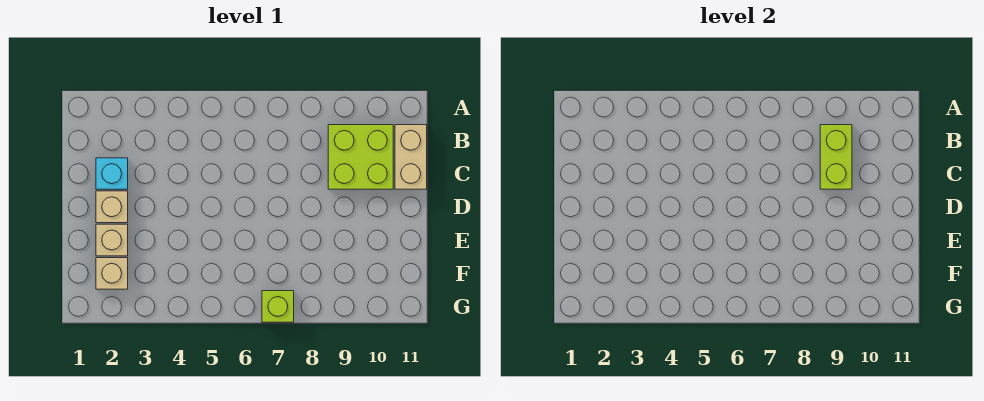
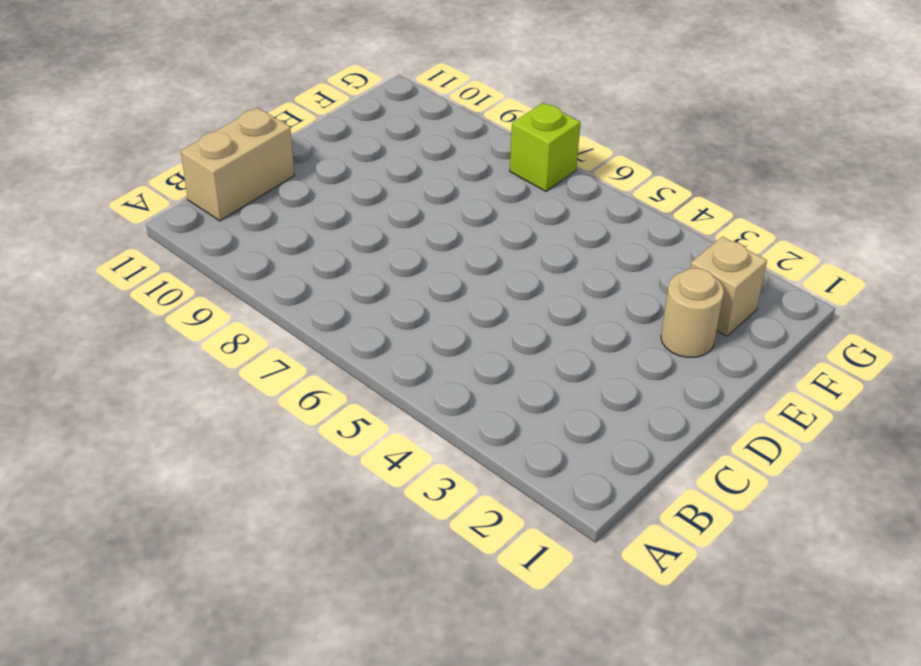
tan 1x1 round brick [661,268,724,358] -> tan 1x1 brick [96,224,128,256]
none -> lime 2x2 brick [328,125,393,189]
none -> cyan 1x1 brick [96,158,128,189]

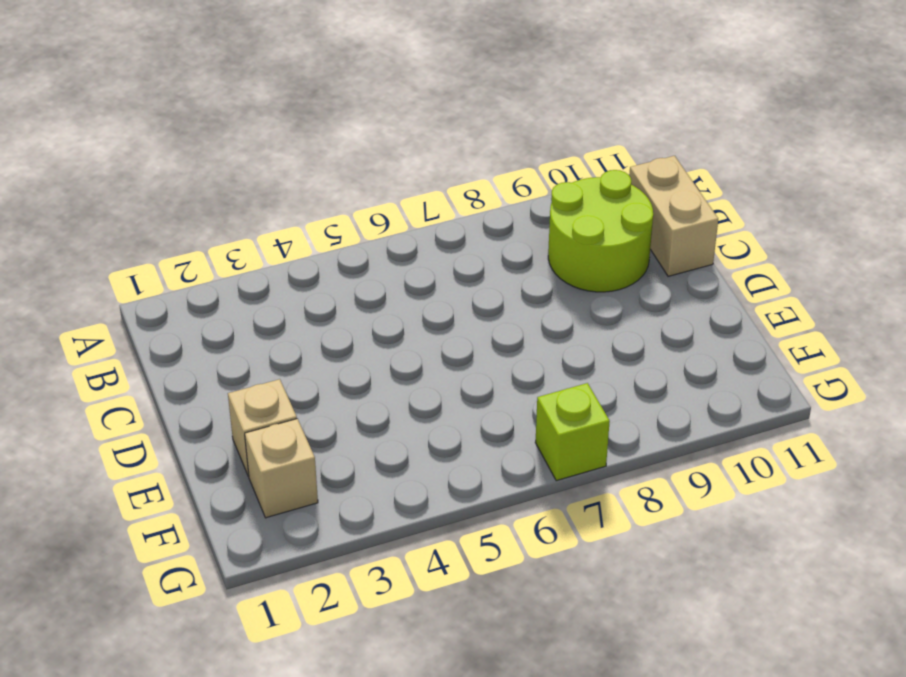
lime 2x2 round brick [548,170,653,292] -> lime 2x2 brick [328,125,393,189]
none -> cyan 1x1 brick [96,158,128,189]
none -> tan 1x1 brick [96,191,128,223]

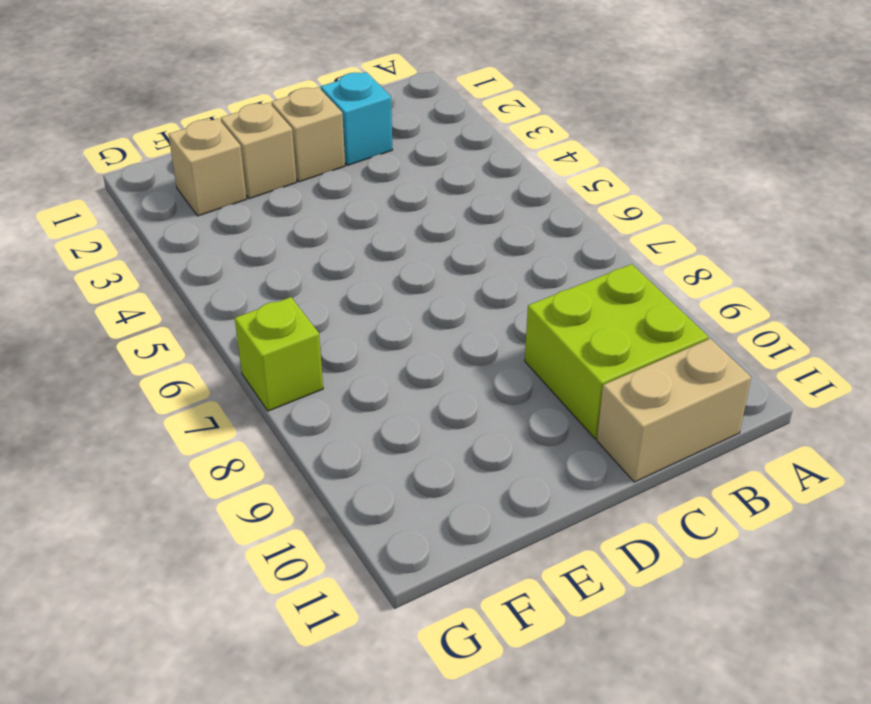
none -> lime 1x2 brick [820,125,852,189]

